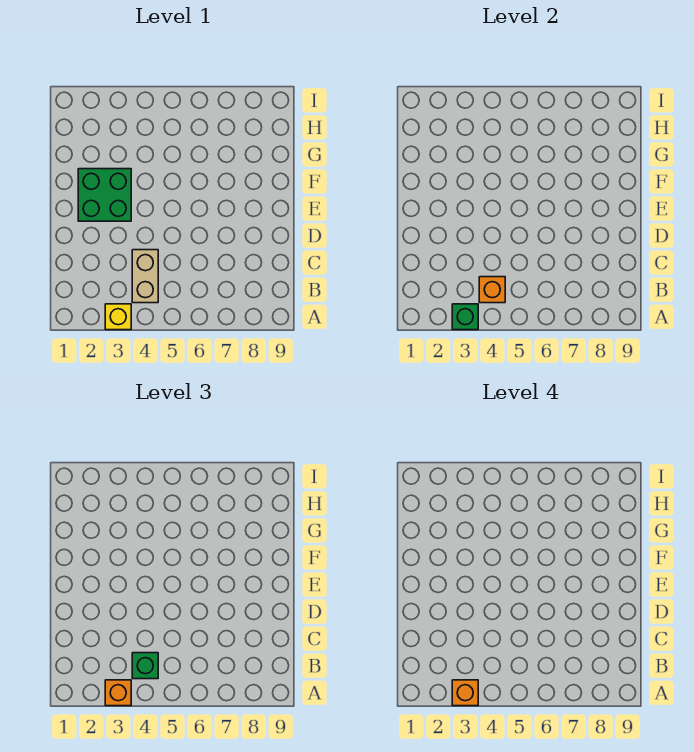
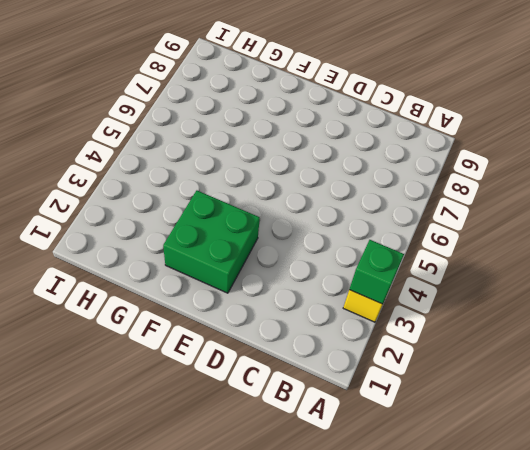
none -> tan 1x2 brick [132,250,158,303]
none -> orange 1x1 brick [479,277,505,303]

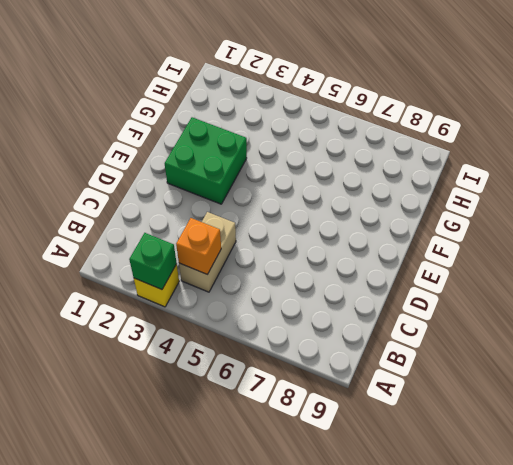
none -> orange 1x1 brick [105,680,131,706]
none -> green 1x1 brick [132,653,158,679]

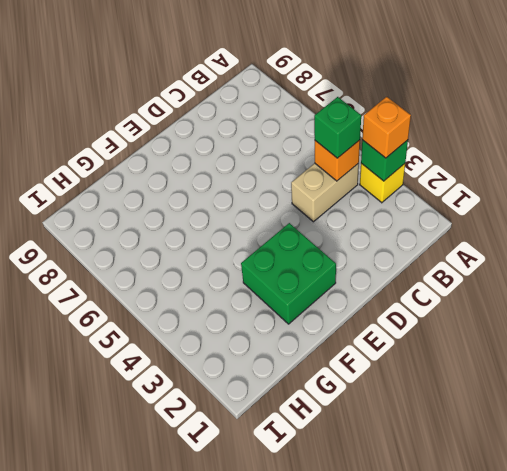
none -> orange 1x1 brick [452,680,478,706]

